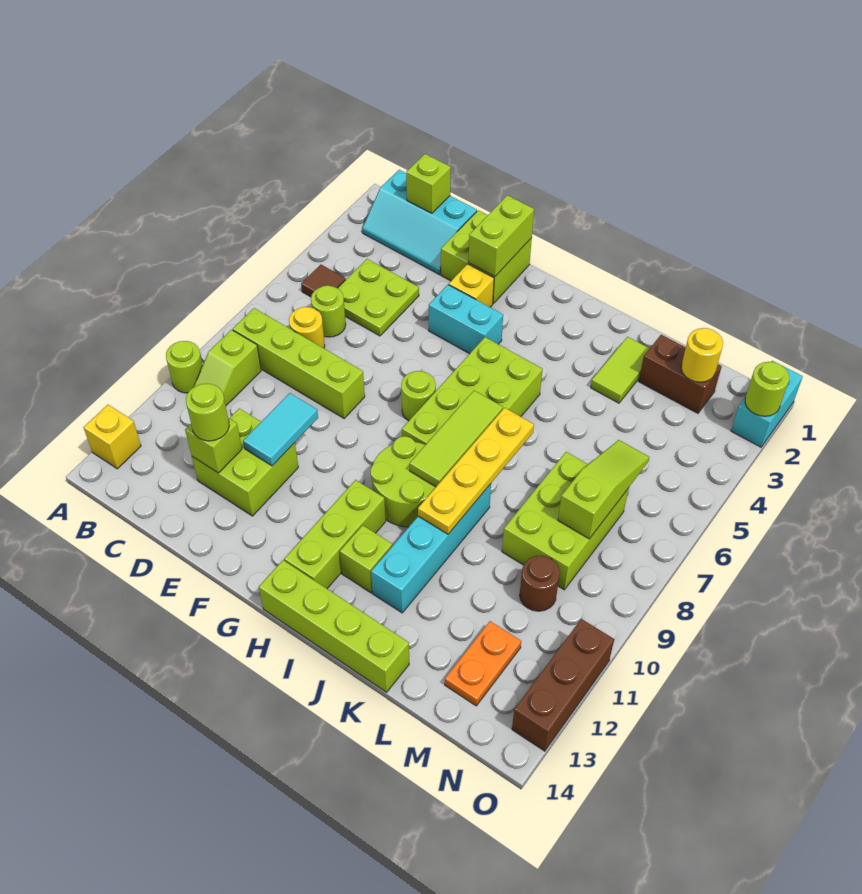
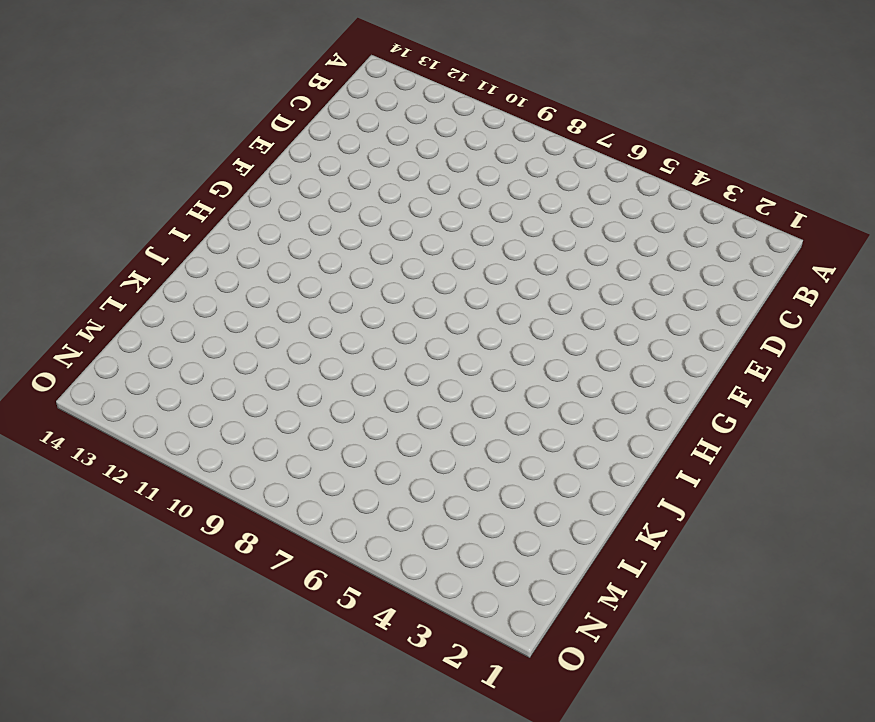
none -> lime 1x1 round brick [166,341,203,393]
none -> yellow 1x1 brick [84,405,141,469]
none -> cyan 2x3 slope [362,170,477,274]
none -> brown 1x1 tile [301,265,346,297]

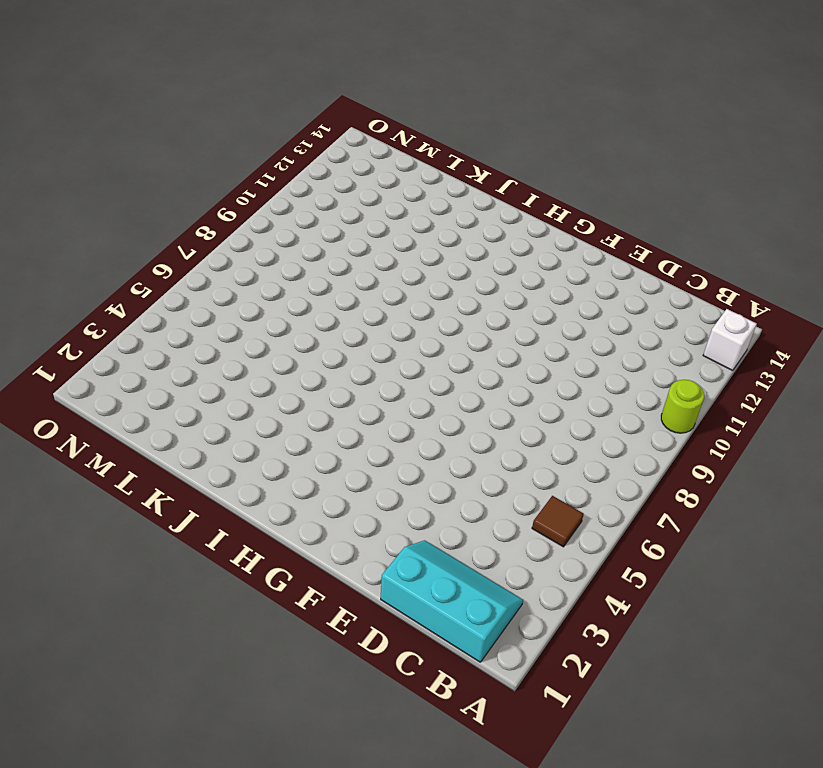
white 1x1 brick [703,309,757,371] -> yellow 1x1 brick [84,405,141,469]
none -> lime 1x4 brick [233,308,365,418]
none -> lime 1x2 slope [194,330,261,405]
none -> lime 2x2 plate [338,259,419,336]
none -> lime 1x1 round brick [311,286,346,337]

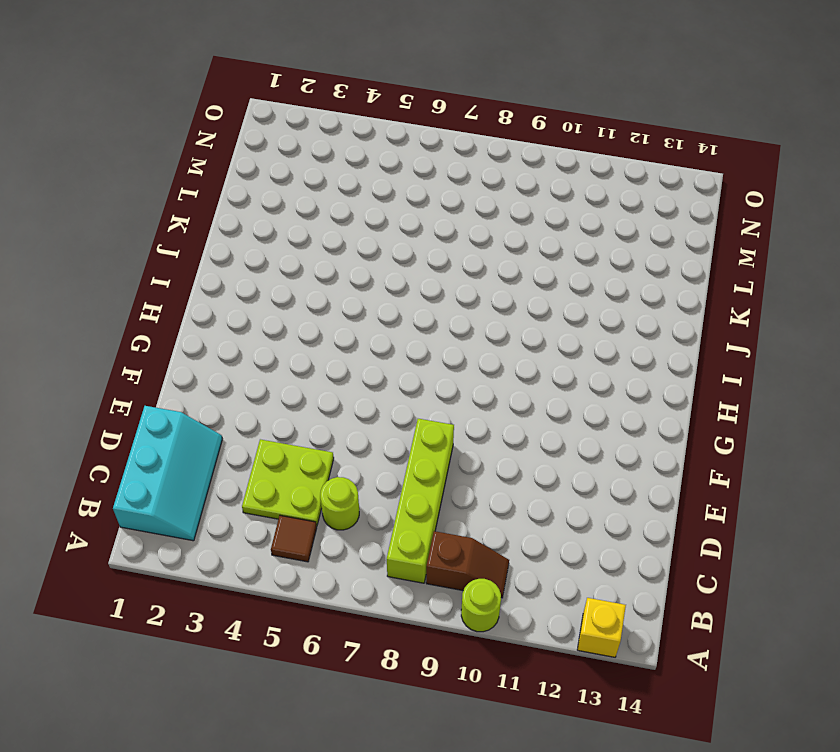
brown 1x2 slope [426,531,509,598] -> lime 1x2 slope [194,330,261,405]
none -> yellow 1x1 round brick [289,307,325,348]
none -> lime 2x2 brick [192,408,298,516]
none -> lime 2x2 brick [441,210,532,304]
none -> yellow 1x1 brick [449,264,494,307]

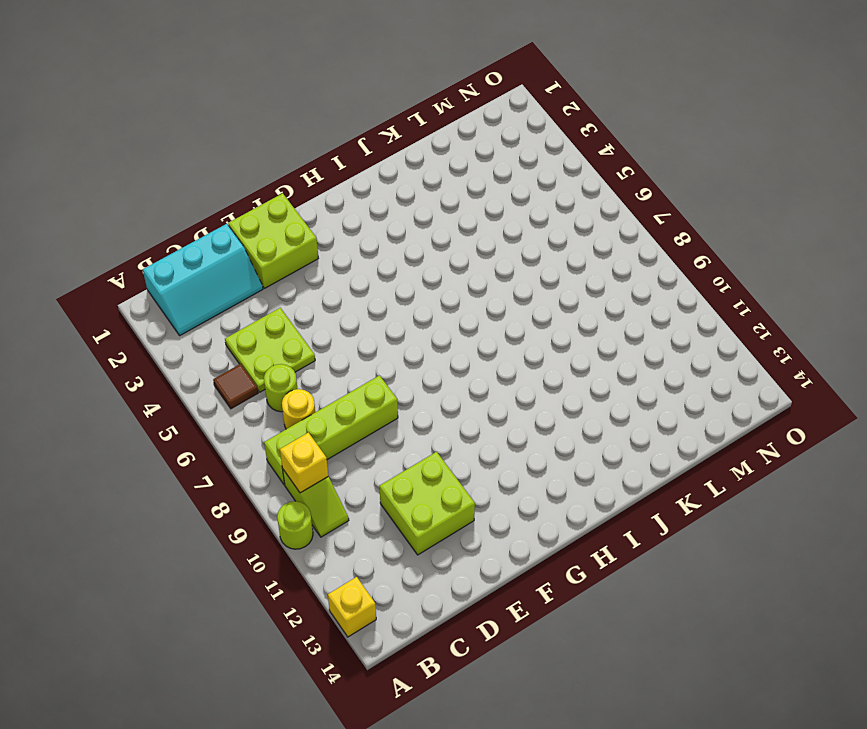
yellow 1x1 brick [280,433,328,493] -> yellow 1x1 brick moved to [449,264,494,307]
none -> cyan 1x2 brick [429,285,503,354]
none -> lime 1x1 round brick [401,371,436,421]
none -> lime 2x4 brick [402,337,543,445]
none -> lime 2x2 round brick [370,436,436,527]

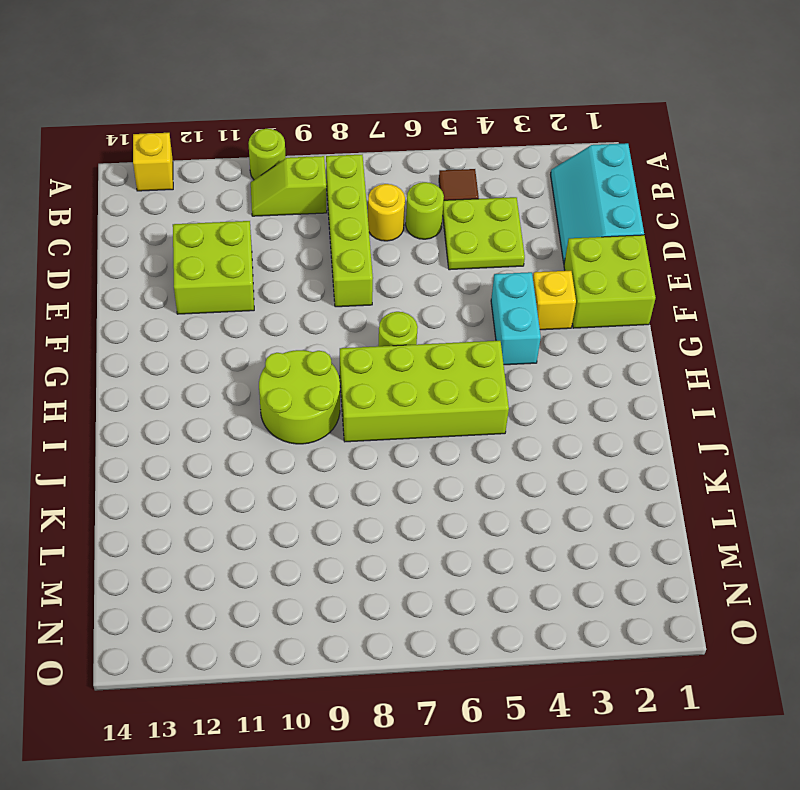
none -> lime 1x3 brick [284,480,386,588]
none -> lime 1x4 brick [259,560,409,692]
none -> lime 1x1 brick [340,525,392,593]
none -> cyan 1x4 brick [371,484,491,613]

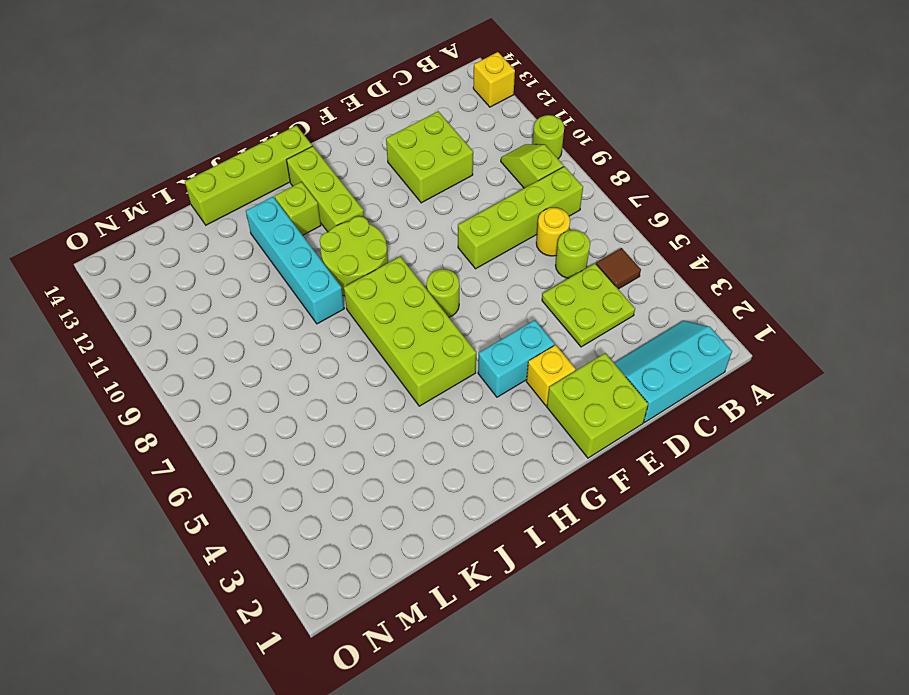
none -> lime 1x2 tile [591,337,650,403]
none -> brown 1x2 brick [639,335,722,413]
none -> lime 2x3 brick [502,452,629,590]
none -> brown 1x1 round brick [520,556,560,611]

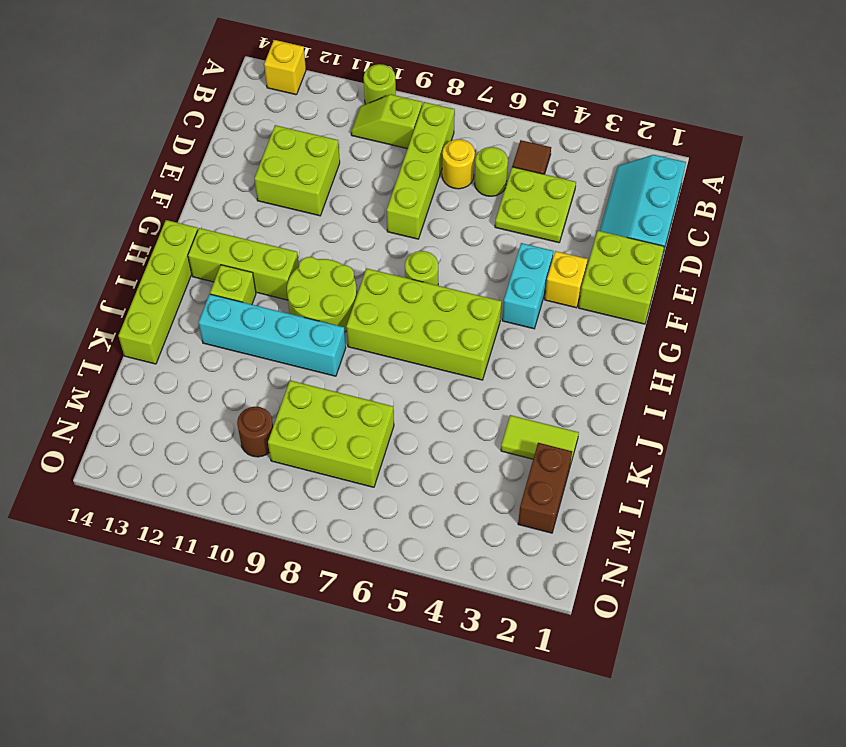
none -> orange 1x2 plate [445,621,521,706]
none -> cyan 1x2 brick [731,361,803,447]
none -> brown 1x3 brick [512,619,614,751]
none -> lime 1x1 brick [406,154,451,213]

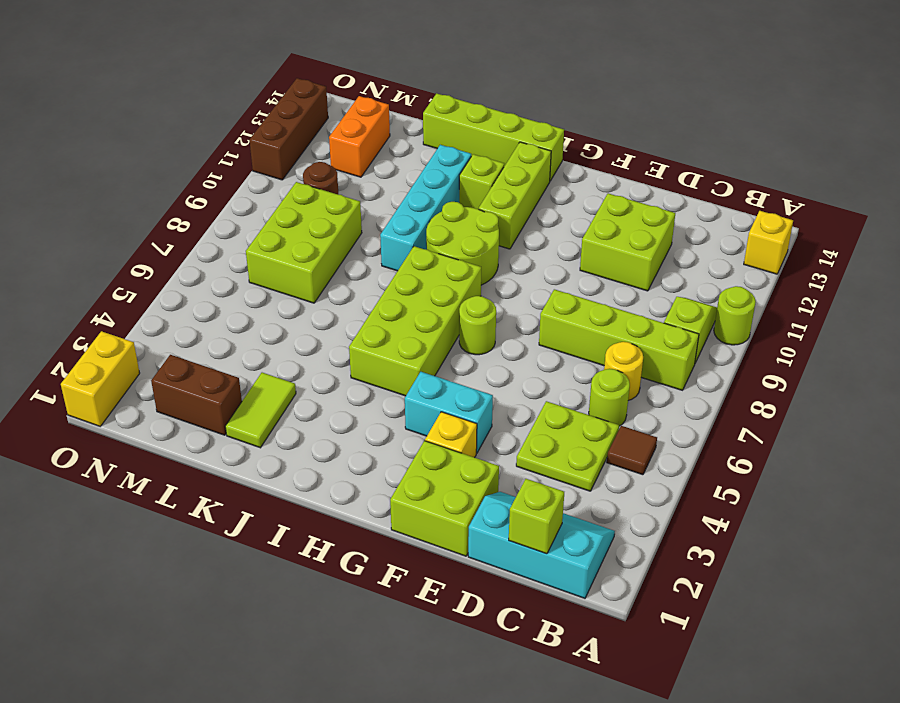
orange 1x2 brick [329,96,390,177] -> orange 1x2 plate [445,621,521,706]
yellow 1x2 brick [61,331,140,426] -> cyan 1x2 brick [731,361,803,447]
none -> lime 1x1 brick [185,418,242,473]
none -> cyan 1x2 tile [243,393,318,466]
none -> lime 1x2 brick [468,195,534,277]
none -> lime 1x3 tile [410,391,503,487]

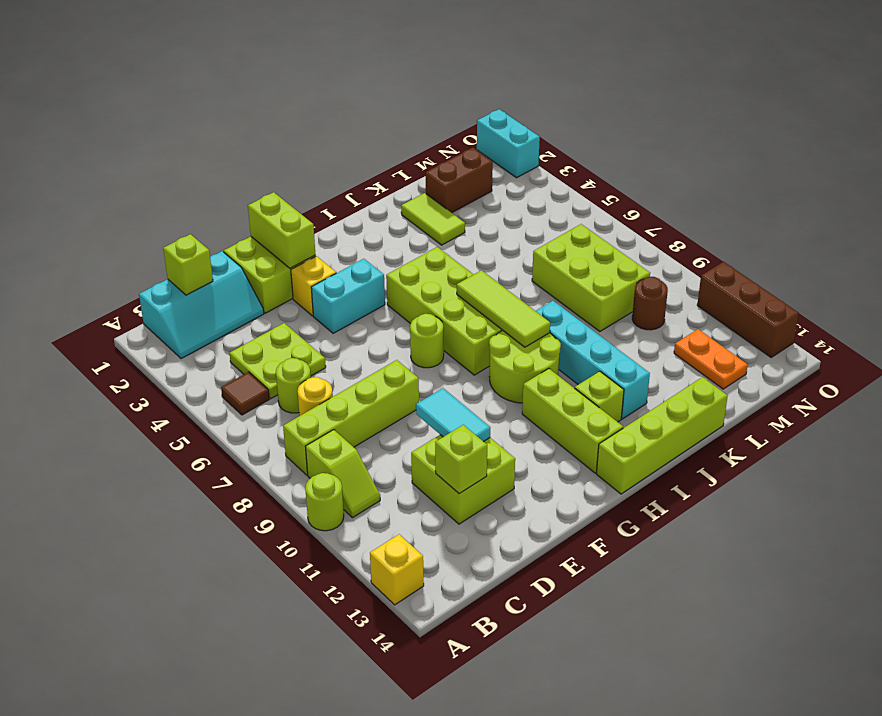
none -> yellow 1x4 plate [418,408,534,534]
none -> yellow 1x1 round brick [681,328,723,382]
none -> lime 1x3 slope [558,440,649,539]
none -> lime 1x1 round brick [745,362,789,416]

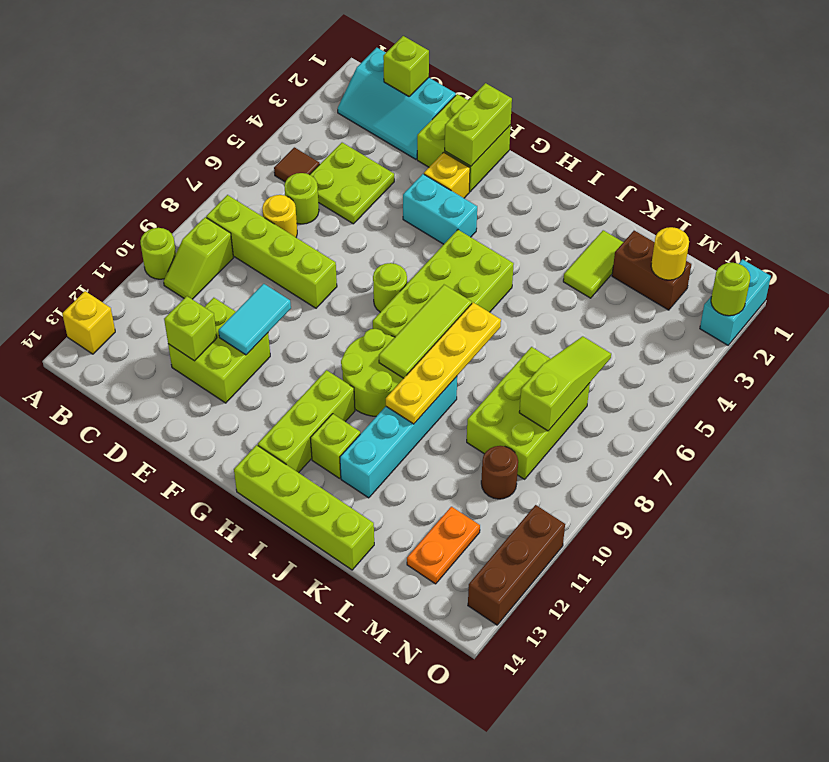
none -> lime 1x1 round brick [186,383,229,441]

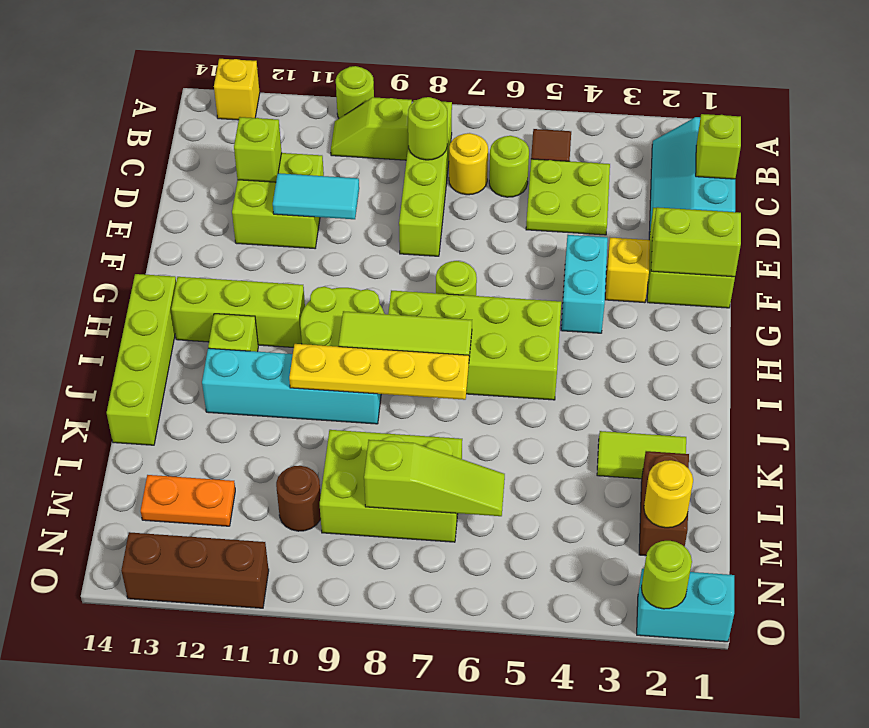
lime 1x1 round brick [408,97,447,160] -> lime 1x1 round brick moved to [186,383,229,441]

